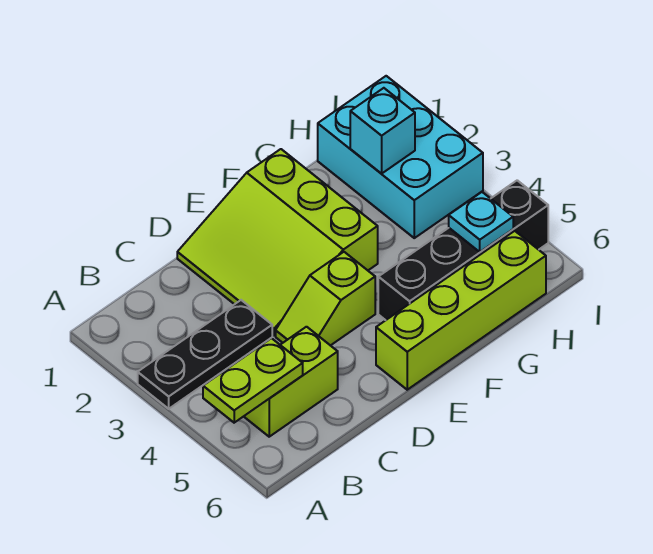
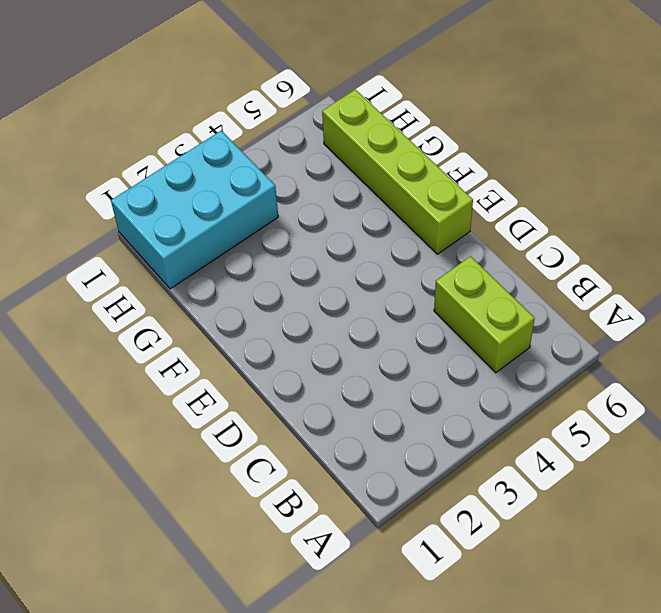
none -> black 1x3 plate [138,300,272,409]
none -> lime 3x3 slope [177,149,378,336]

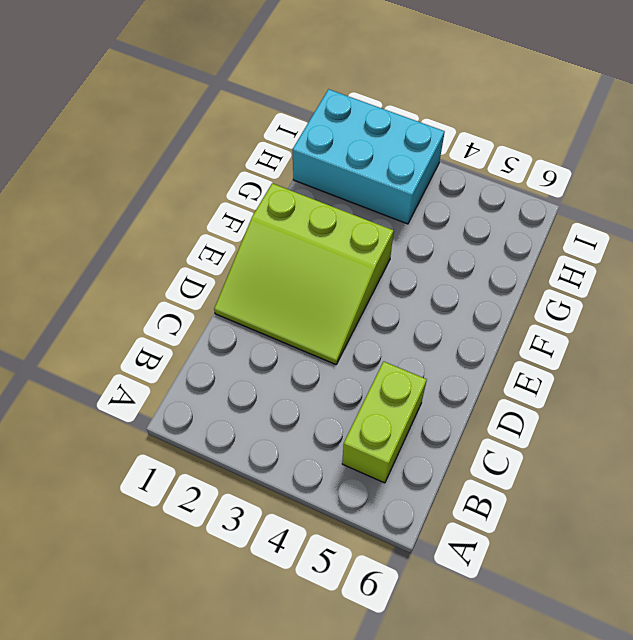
none -> black 1x3 plate [138,300,272,409]
none -> lime 1x2 slope [276,252,375,346]

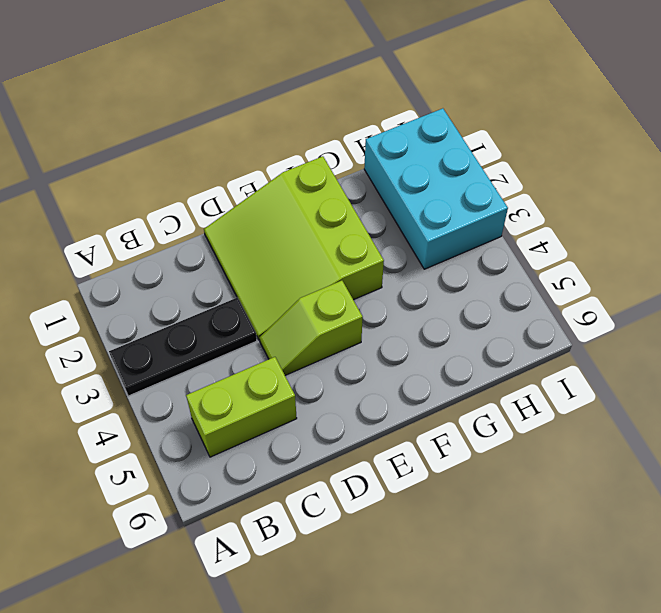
none -> lime 1x4 brick [376,231,546,390]
none -> black 1x4 brick [378,180,548,320]

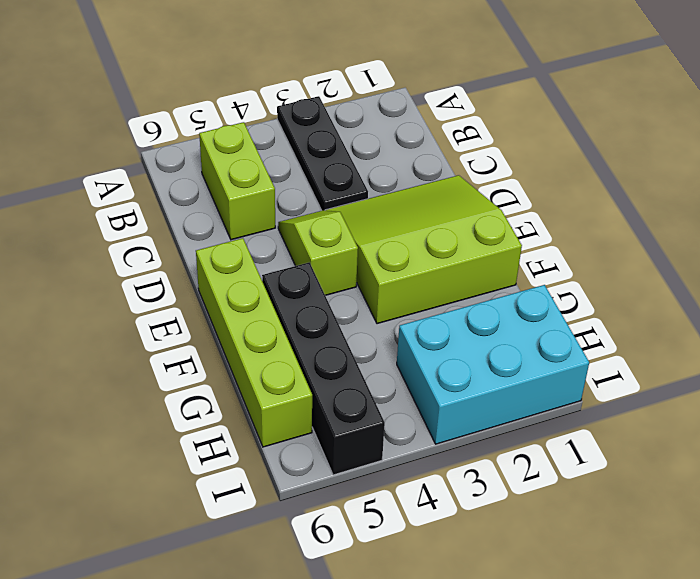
none -> lime 1x2 plate [203,338,303,423]
none -> cyan 1x1 brick [350,88,415,174]

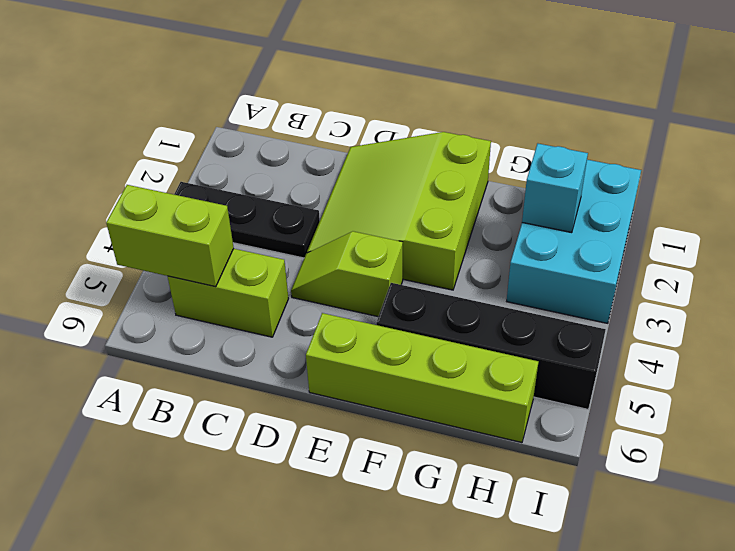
lime 1x2 brick [106,185,234,287] -> lime 1x2 plate [203,338,303,423]
none -> cyan 1x1 plate [449,192,513,252]

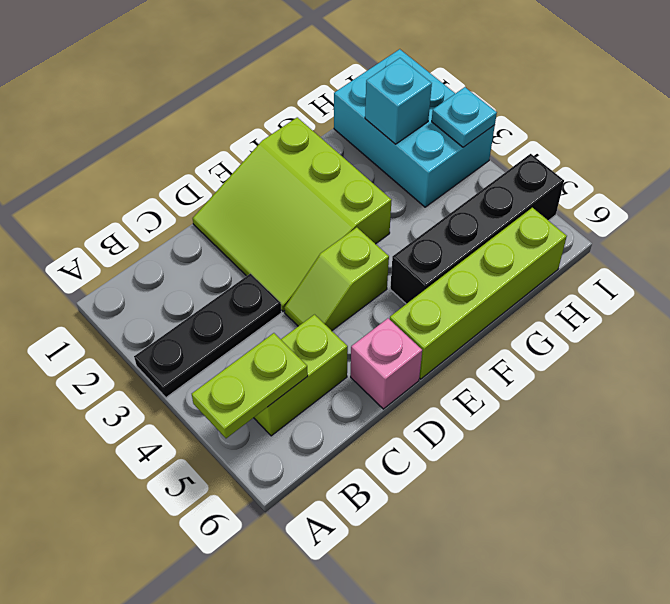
pink 1x1 brick [351,318,422,409] -> none
cyan 1x1 plate [432,87,497,147] -> cyan 1x1 plate moved to [449,192,513,252]

